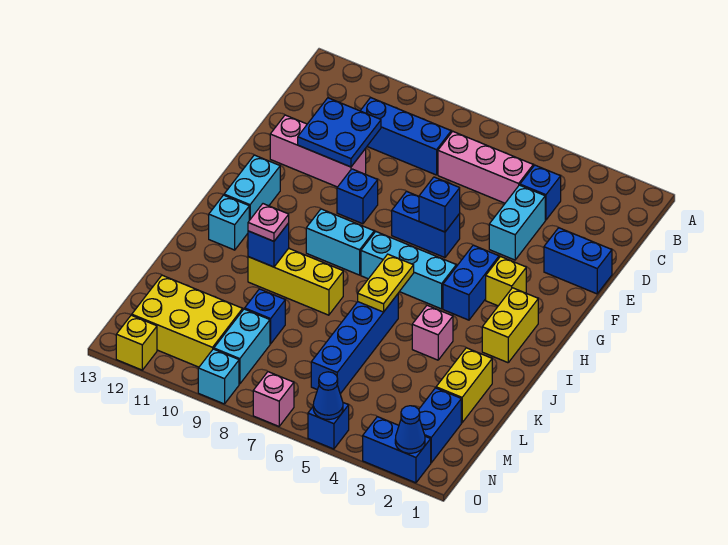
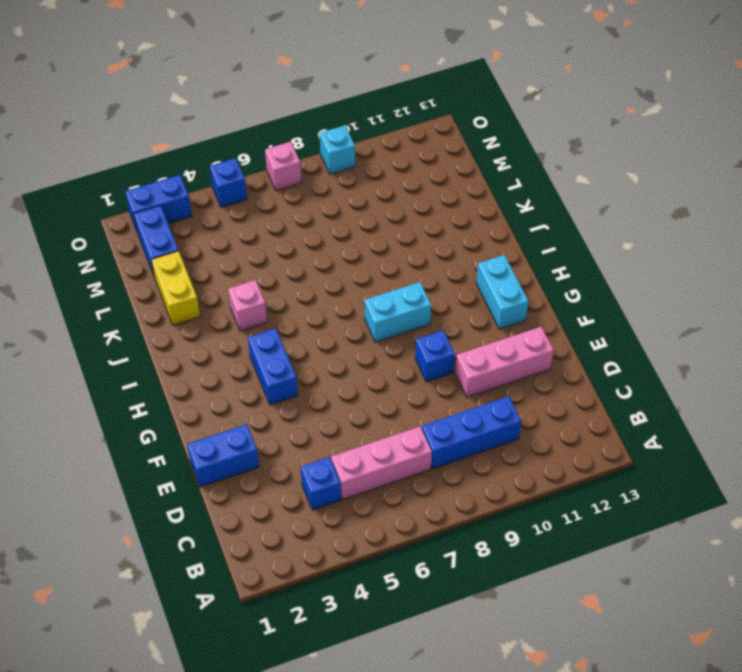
none -> cyan 1x2 brick [489,185,545,260]
none -> blue 1x2 brick [392,191,460,258]
none -> yellow 1x1 brick [486,256,526,306]
none -> yellow 1x2 brick [482,288,538,363]

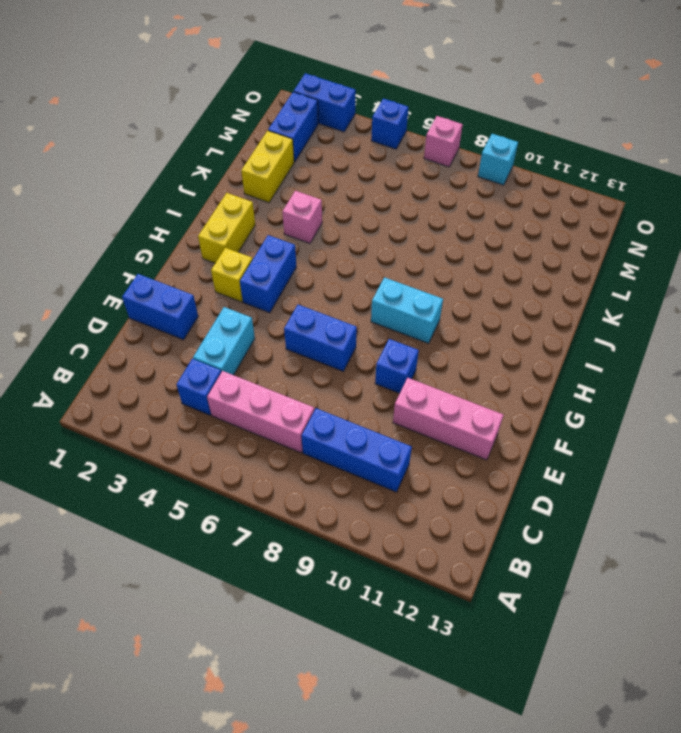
none -> cyan 1x2 brick [224,155,280,220]
none -> cyan 1x3 brick [361,231,456,309]
none -> cyan 1x1 brick [209,195,249,250]
none -> blue 1x4 brick [311,294,398,394]

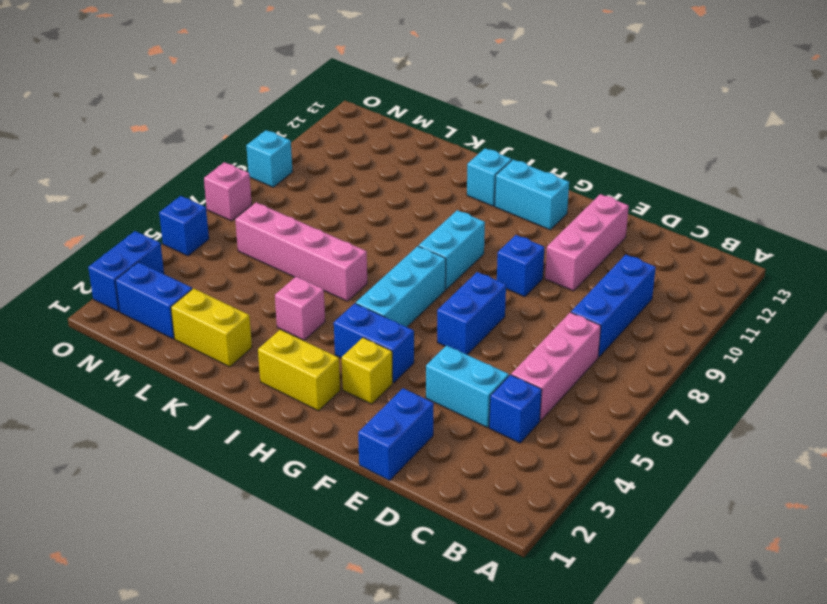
pink 1x4 brick [235,202,367,301] -> blue 1x4 brick [311,294,398,394]
none -> yellow 1x3 brick [248,248,343,315]
none -> blue 1x1 brick [245,289,285,344]
none -> cyan 1x2 brick [214,309,270,384]
none -> yellow 2x3 brick [132,275,243,367]

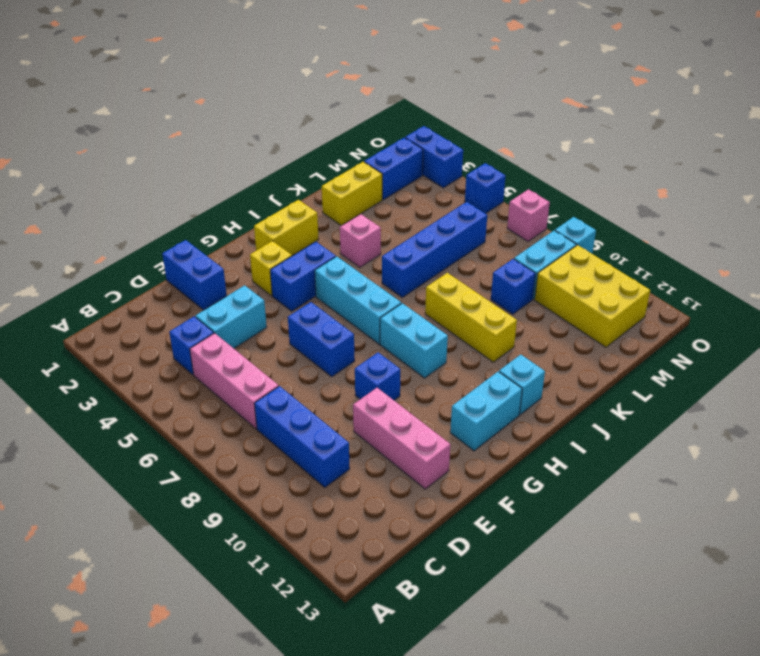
none -> yellow 1x1 brick [116,315,157,370]
none -> blue 2x2 plate [298,98,381,167]
none -> blue 1x1 brick [419,177,460,232]
none -> yellow 1x2 plate [358,254,414,312]

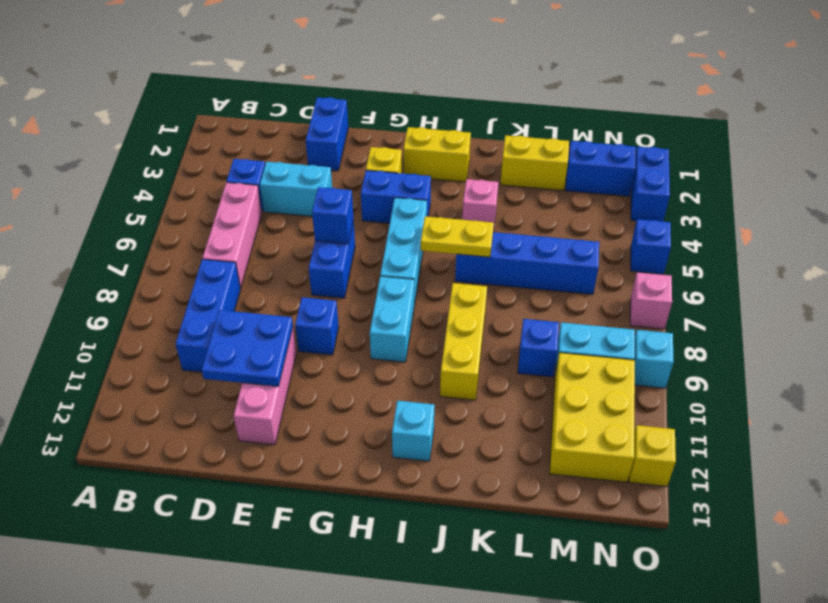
none -> cyan 1x2 brick [224,155,280,220]
none -> blue 1x1 brick [248,223,289,267]
none -> blue 1x1 cone [395,406,425,453]
none -> blue 1x1 cone [313,372,343,420]

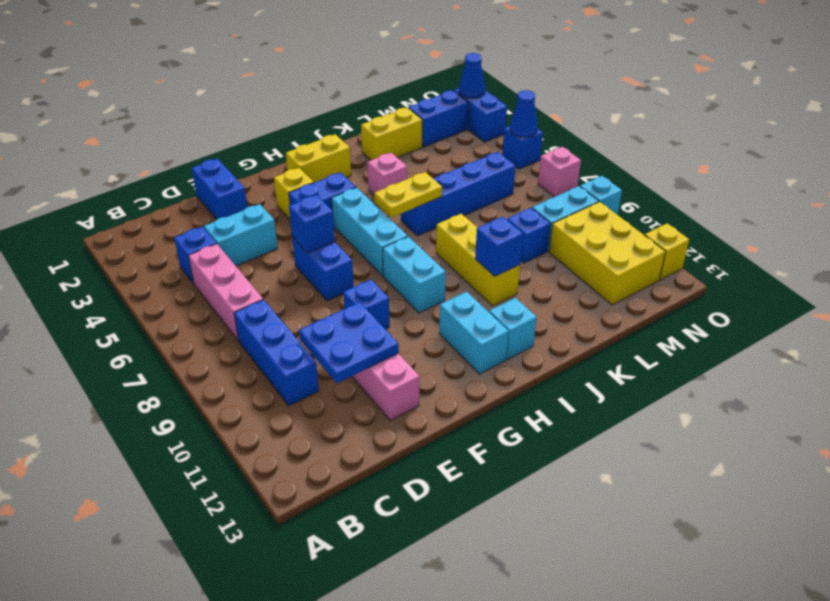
cyan 1x2 brick [439,292,509,374] -> cyan 1x2 brick turned to [224,155,280,220]
none -> pink 1x1 plate [248,204,289,241]

